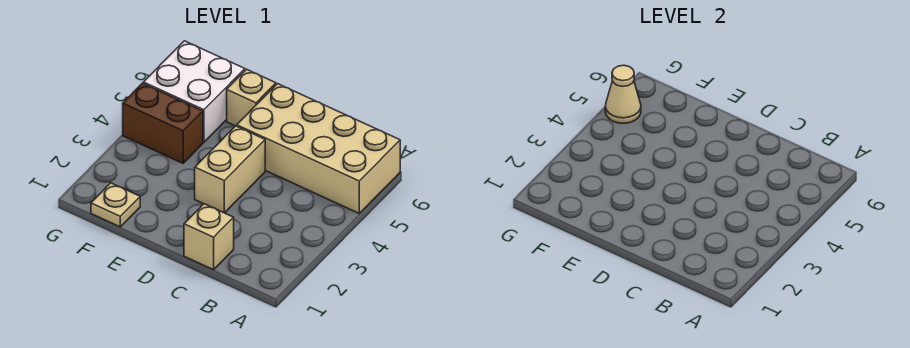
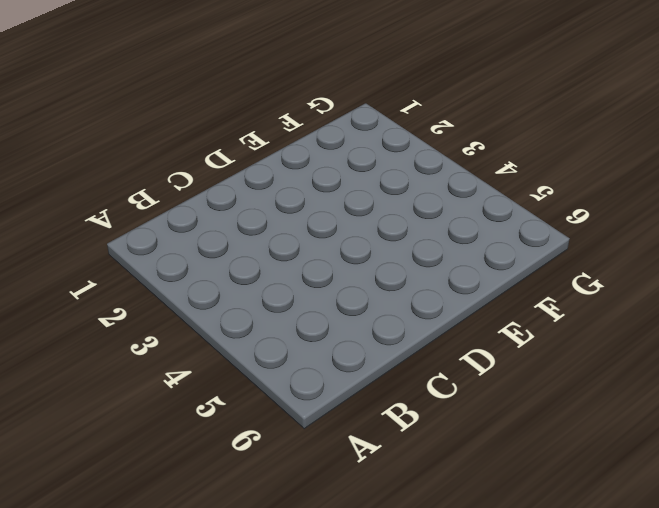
none -> tan 2x4 brick [237,84,400,213]
none -> tan 1x1 brick [184,204,234,270]

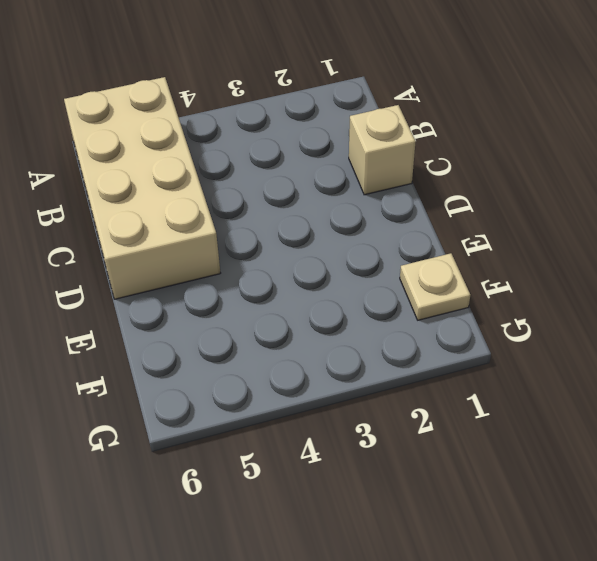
none -> tan 1x2 brick [195,126,265,213]
none -> tan 1x1 brick [227,69,276,126]

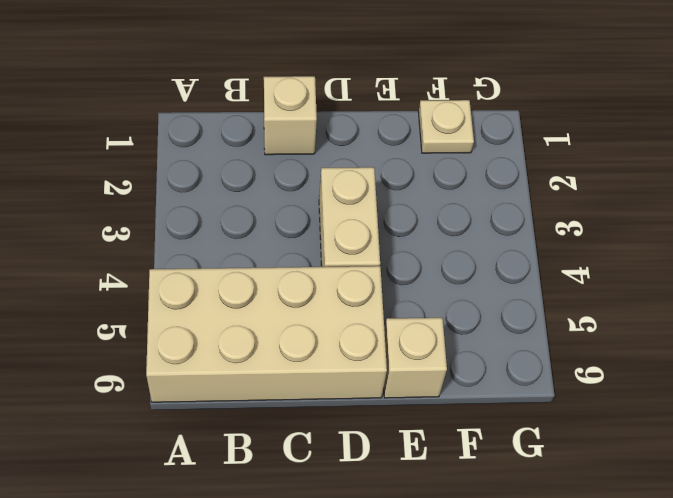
none -> brown 1x2 brick [123,83,203,163]
none -> white 2x2 brick [143,41,245,142]

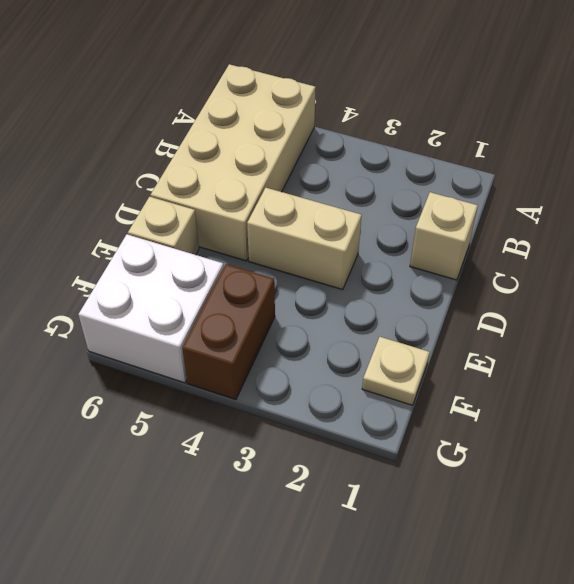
none -> tan 1x1 cone [605,65,641,123]

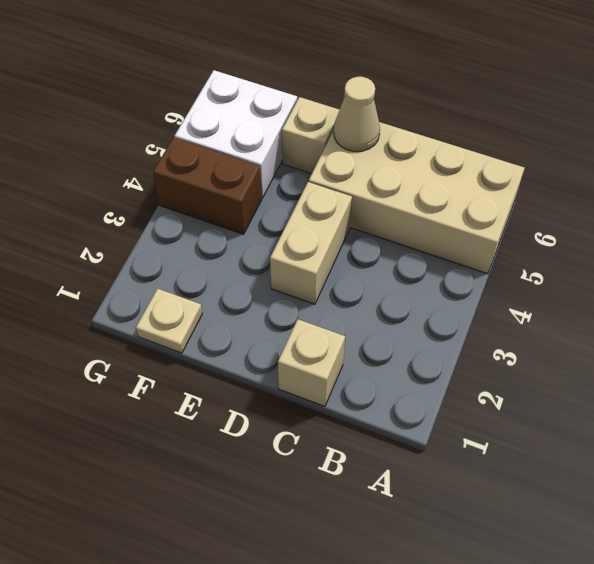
tan 1x1 cone [334,77,380,152] -> tan 1x1 cone moved to [605,65,641,123]

